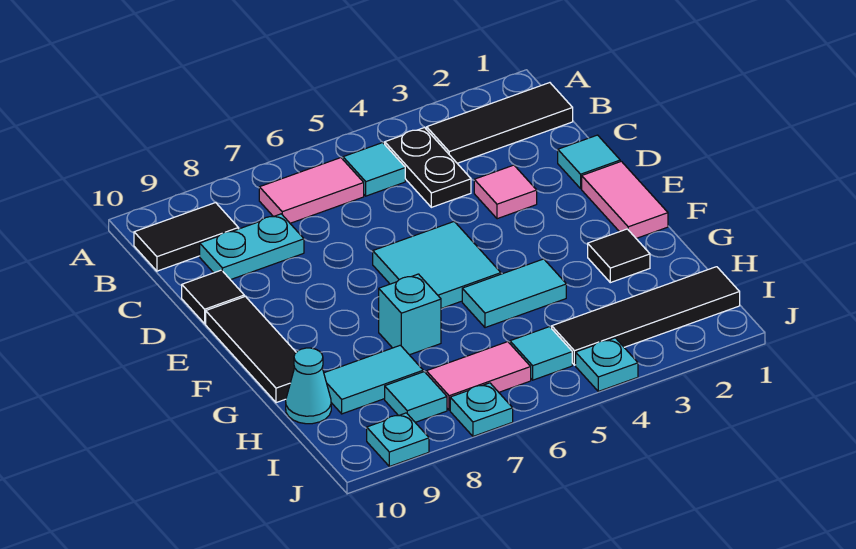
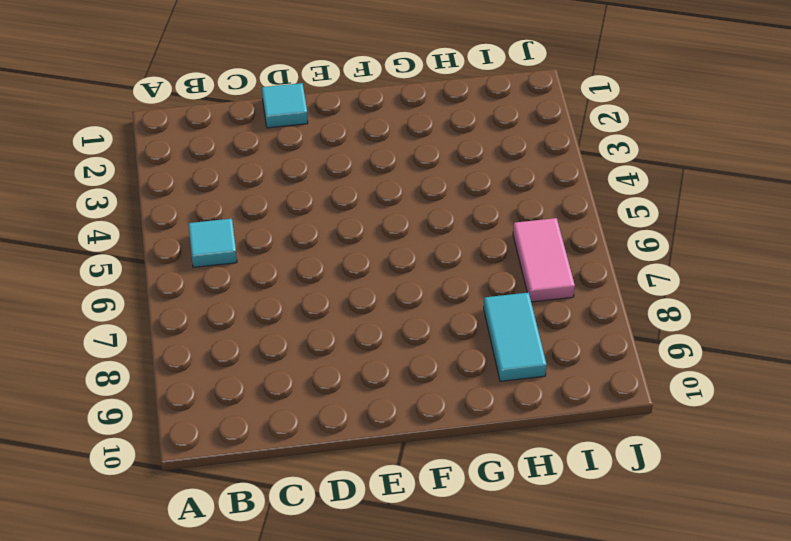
none -> black 1x3 tile [427,83,573,163]
none -> black 1x2 plate [385,127,471,207]
none -> pink 1x2 tile [259,158,364,223]

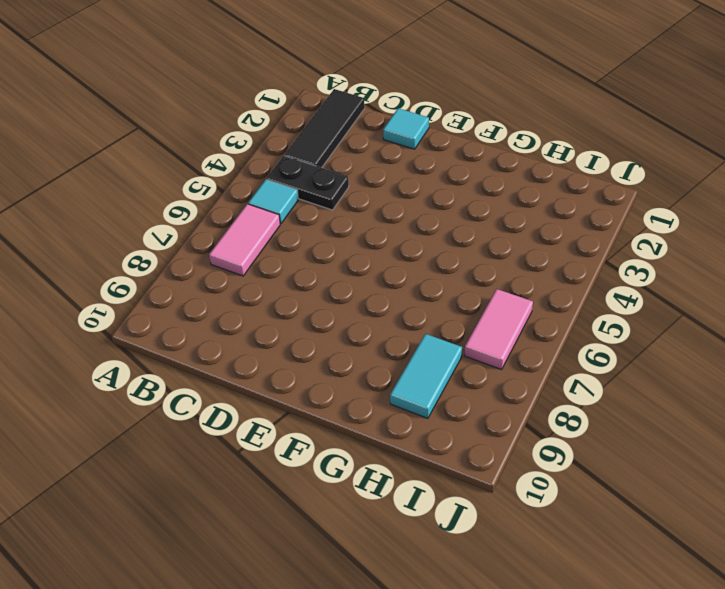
none -> black 1x2 tile [134,203,238,271]
none -> cyan 1x2 plate [200,214,304,280]
none -> pink 1x1 tile [474,165,537,219]

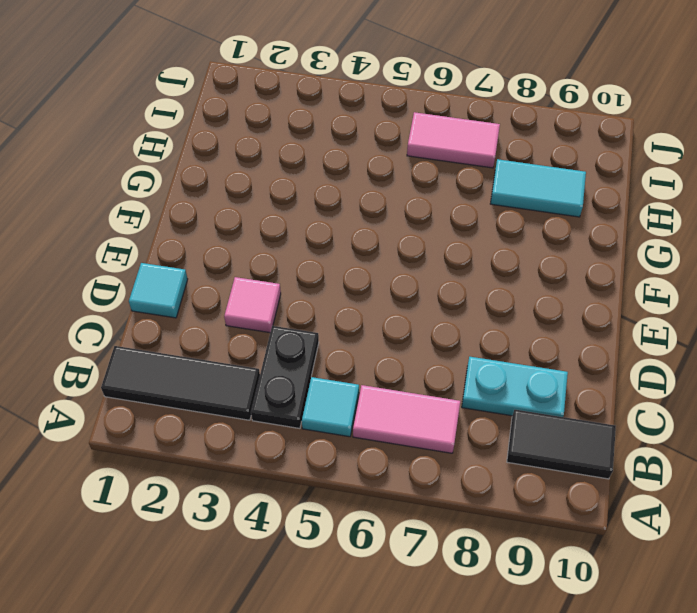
none -> black 1x1 tile [182,270,244,324]
none -> pink 1x2 tile [582,161,668,238]
none -> cyan 2x2 tile [373,222,501,308]

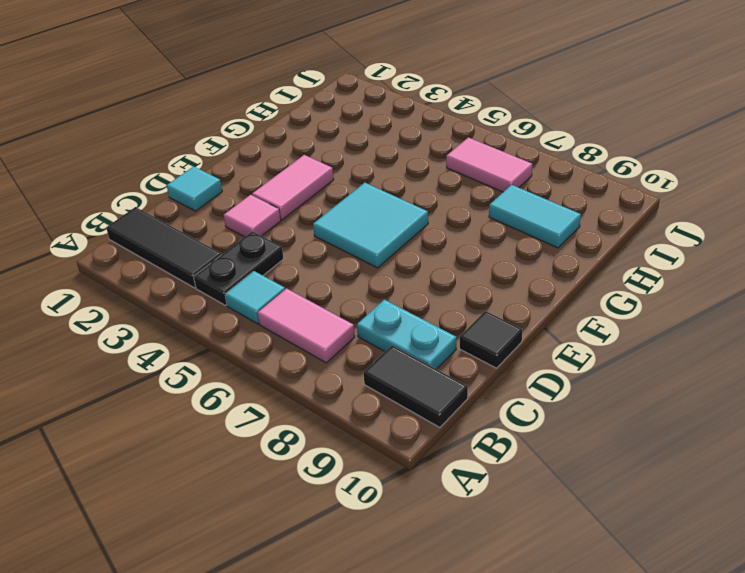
pink 1x2 tile [252,155,334,220] -> pink 1x2 tile moved to [582,161,668,238]
none -> black 1x3 tile [206,296,296,403]
none -> black 1x1 tile [588,229,650,283]
none -> cyan 1x2 tile [462,259,566,328]

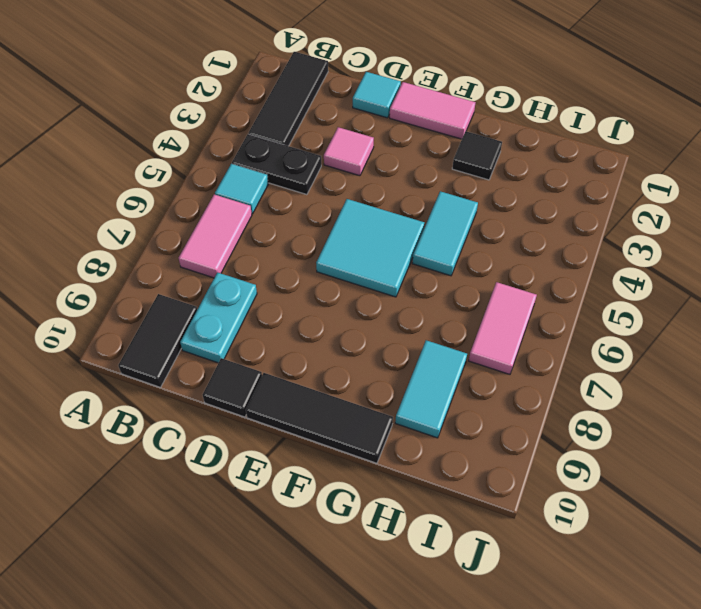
none -> cyan 1x1 brick [379,274,441,355]
none -> cyan 1x1 cone [286,348,331,424]
none -> black 1x4 tile [552,267,740,365]

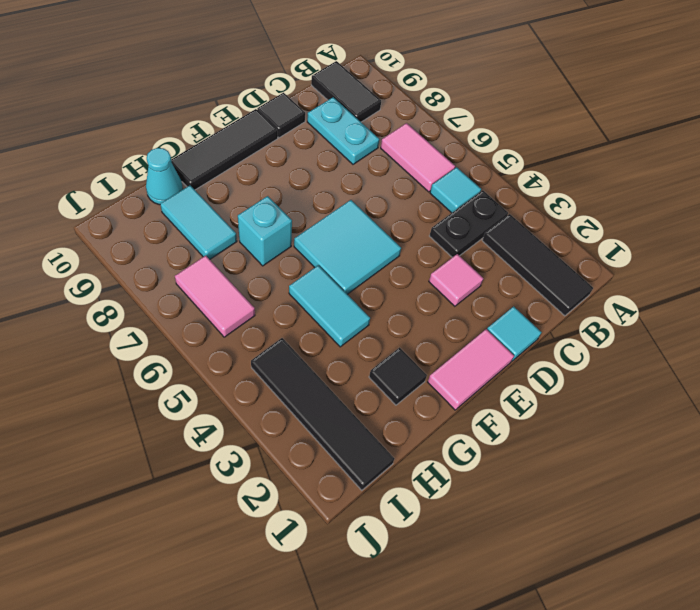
none -> cyan 1x1 tile [510,327,572,380]
none -> cyan 1x1 tile [385,372,447,422]
none -> cyan 1x1 plate [576,338,638,391]

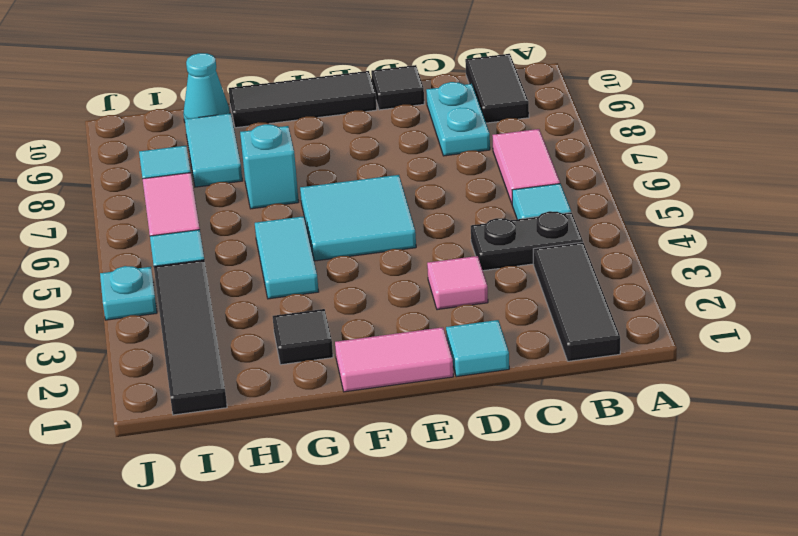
none -> cyan 1x1 plate [450,383,513,436]
none -> cyan 1x1 plate [367,413,429,466]

